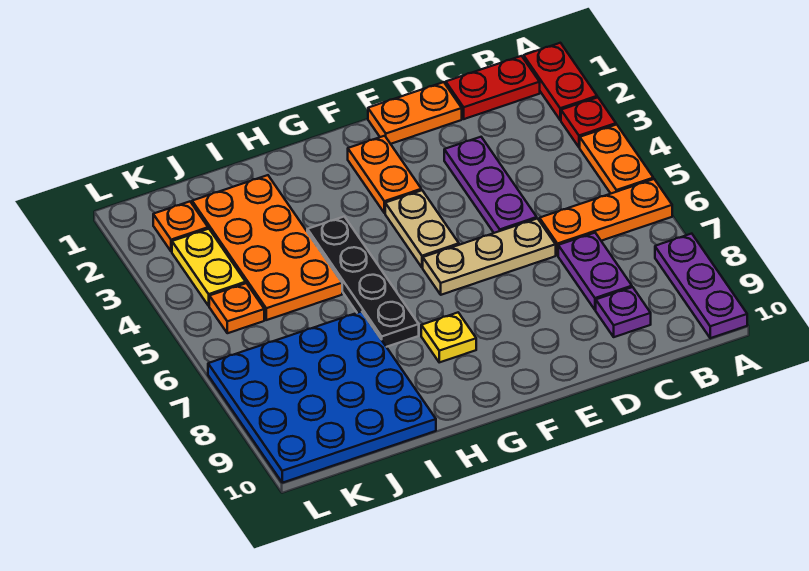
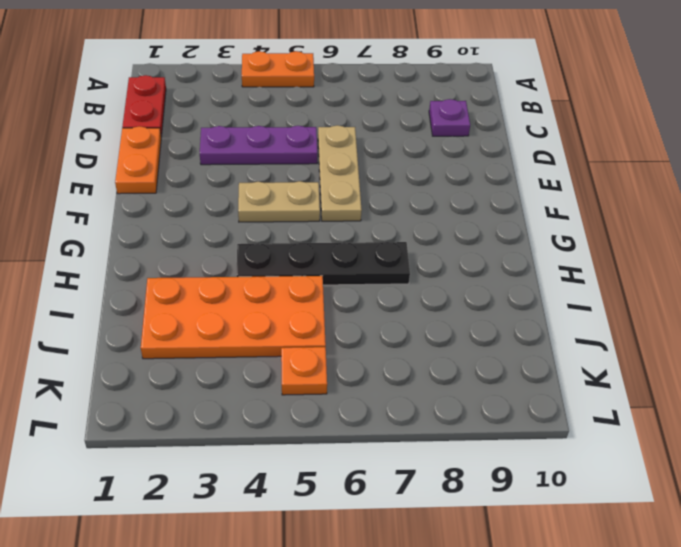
none -> red 1x2 plate [524,43,597,120]
none -> red 1x1 plate [561,97,616,147]
none -> orange 1x3 plate [540,179,672,255]

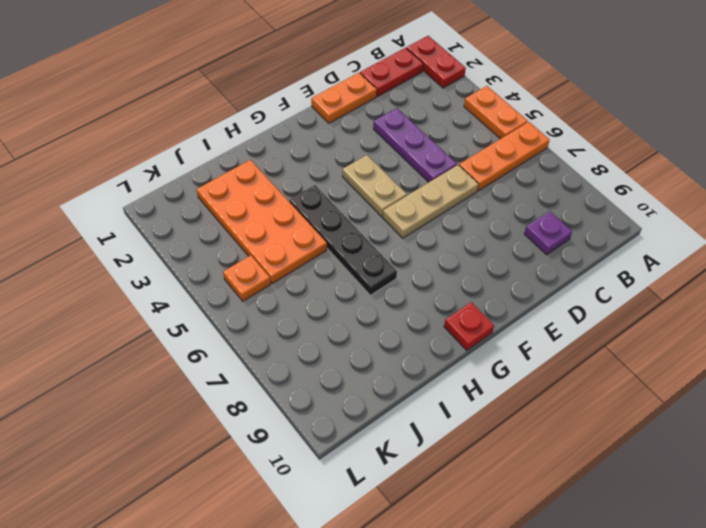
red 1x1 plate [444,302,494,350] -> red 1x1 plate moved to [561,97,616,147]
none -> purple 1x3 plate [655,234,747,338]
none -> purple 1x2 plate [558,233,632,310]
none -> orange 1x2 plate [348,136,421,213]

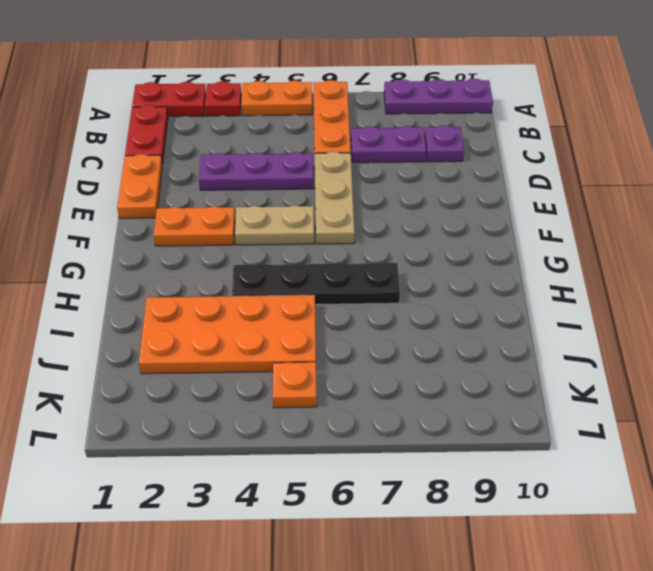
none -> yellow 1x1 plate [421,313,476,362]
none -> blue 4x4 plate [208,311,436,483]
none -> orange 1x1 plate [153,202,208,252]

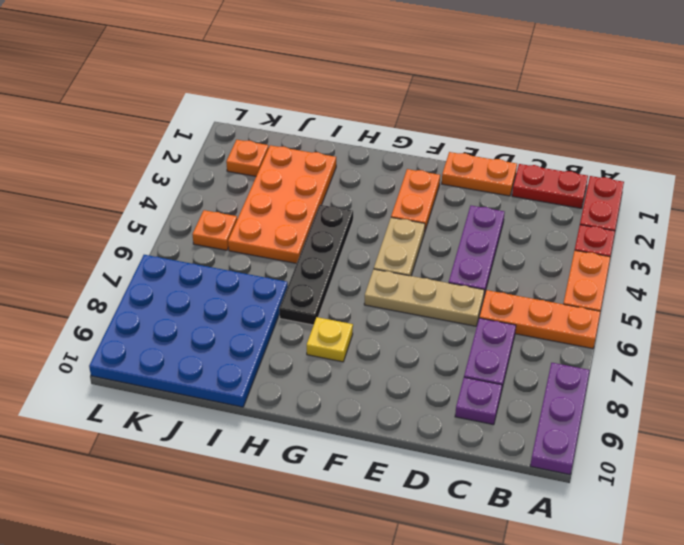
none -> yellow 1x2 plate [172,229,246,306]

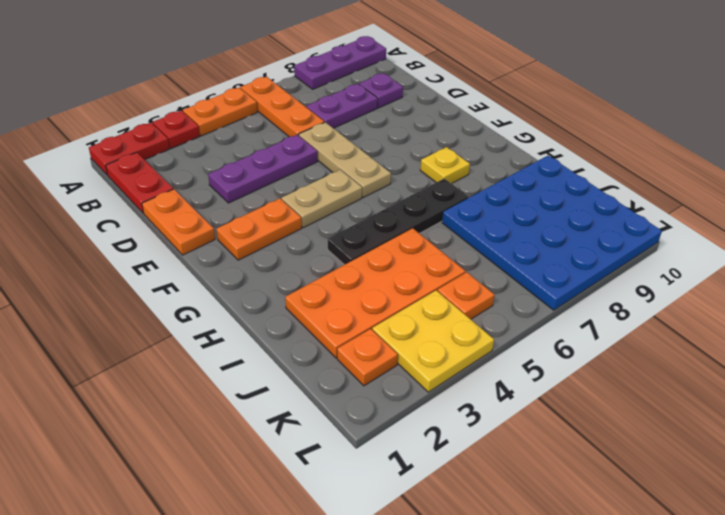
yellow 2x2 plate [372,290,494,392] -> yellow 1x2 plate [172,229,246,306]

